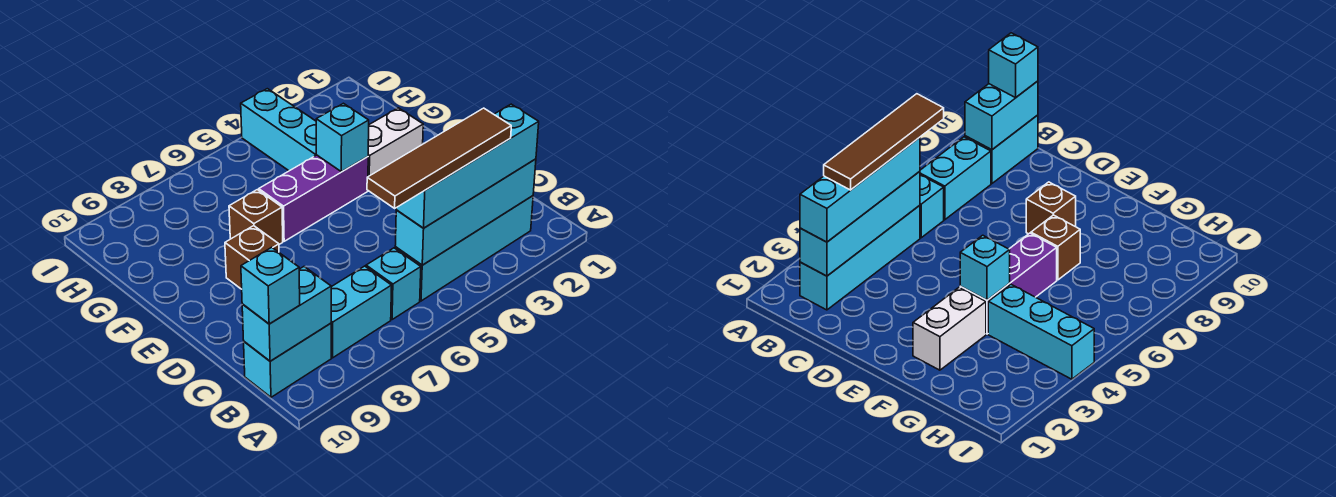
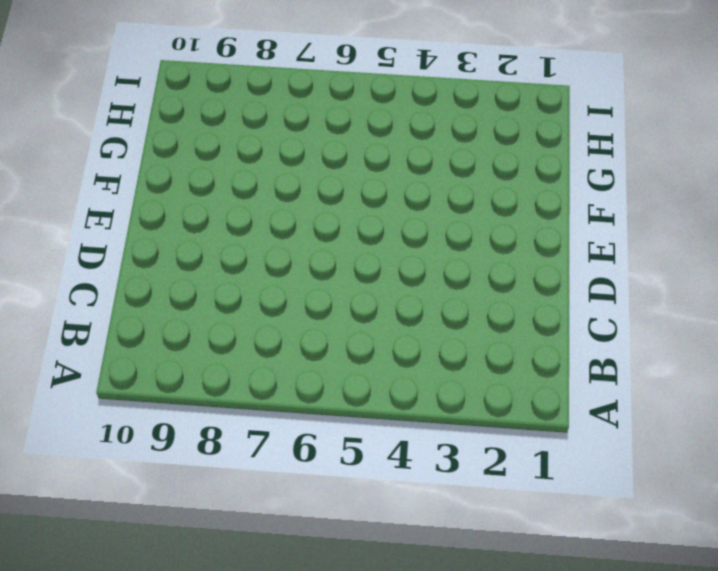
none -> cyan 1x4 brick [395,196,533,301]
none -> cyan 1x1 brick [366,248,421,319]
none -> cyan 1x2 brick [331,266,392,358]

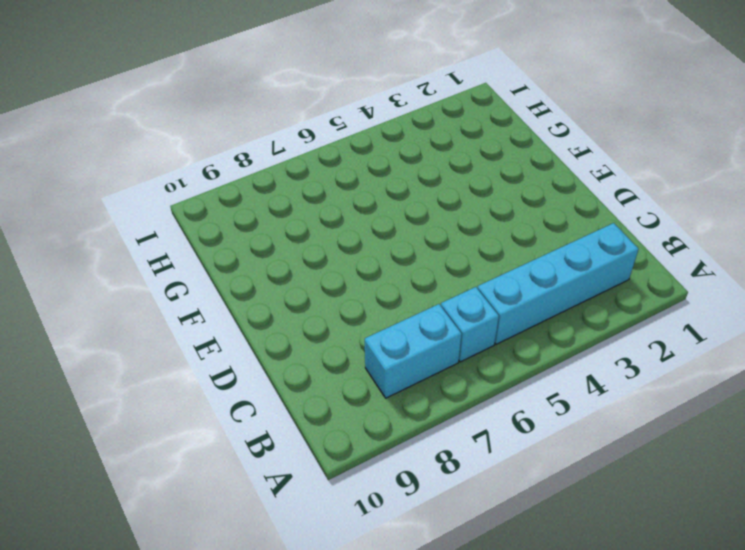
none -> cyan 1x2 brick [244,323,331,397]
none -> brown 1x1 brick [225,226,279,289]
none -> white 1x2 brick [368,108,423,177]

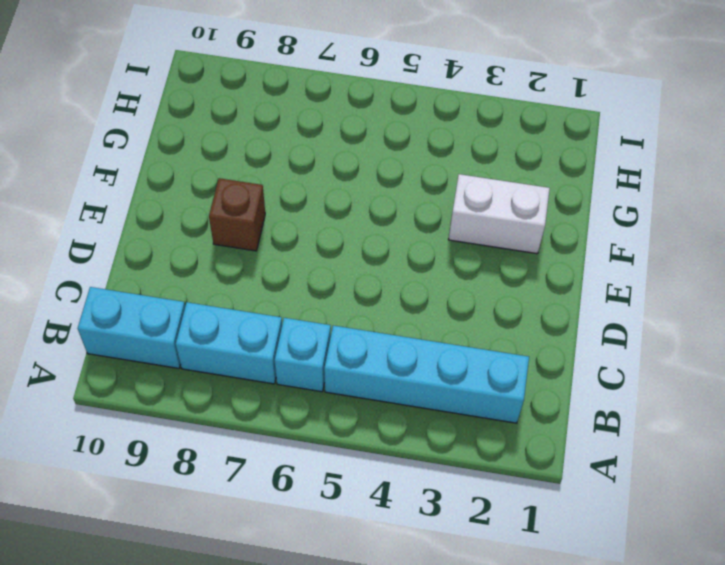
none -> purple 1x3 brick [259,155,368,241]
none -> brown 1x1 brick [229,190,283,244]
none -> cyan 1x3 brick [241,89,316,171]

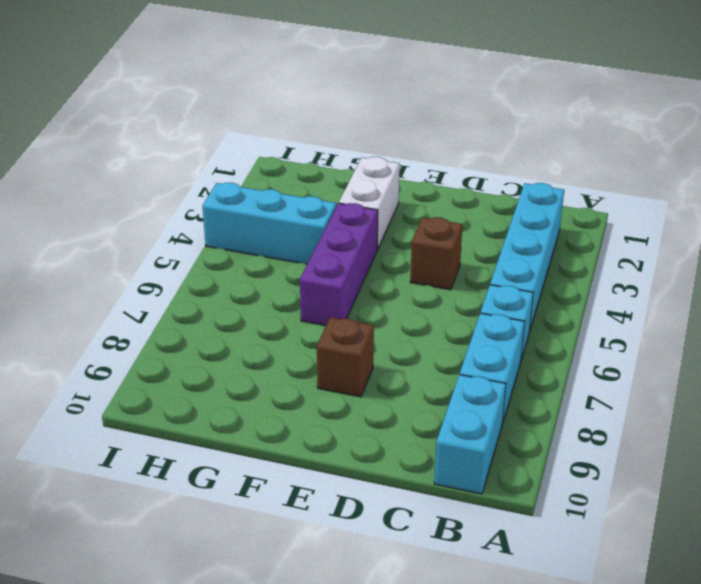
brown 1x1 brick [410,217,463,290] -> brown 1x1 brick moved to [229,190,283,244]
none -> cyan 1x4 brick [395,159,536,265]
none -> cyan 1x2 brick [242,267,331,361]
none -> cyan 1x1 brick [316,103,369,172]

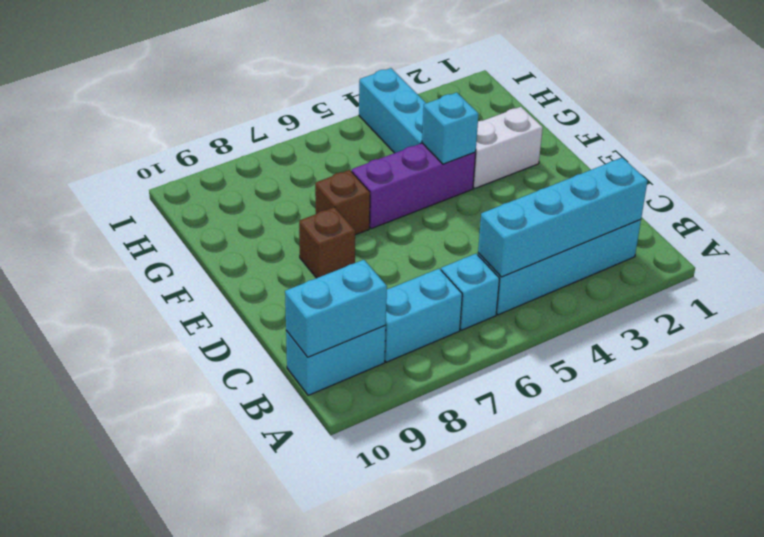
none -> cyan 1x4 brick [396,104,539,228]
none -> cyan 1x1 brick [241,247,300,324]
none -> brown 1x4 tile [367,108,511,208]

